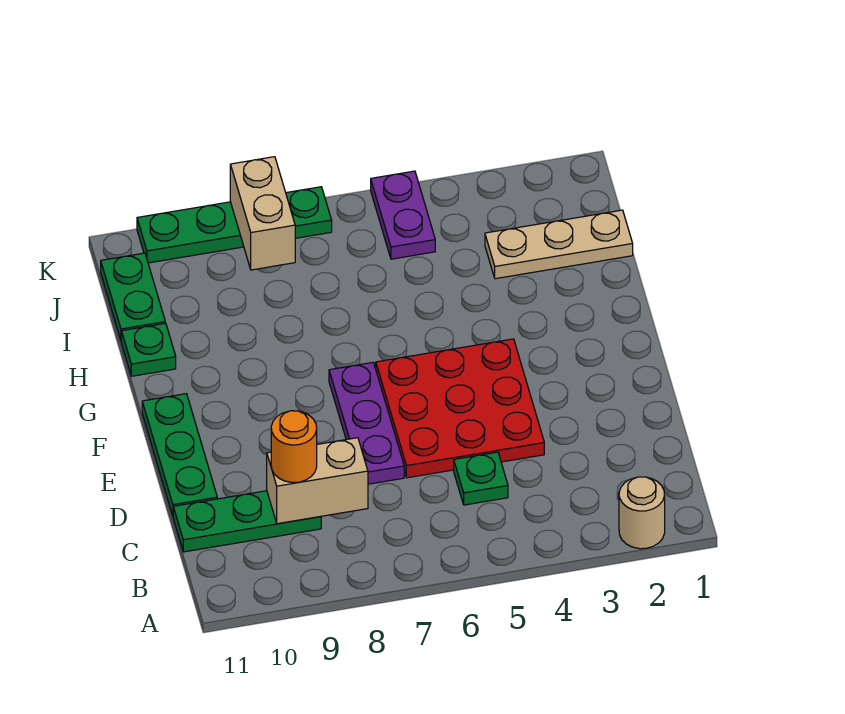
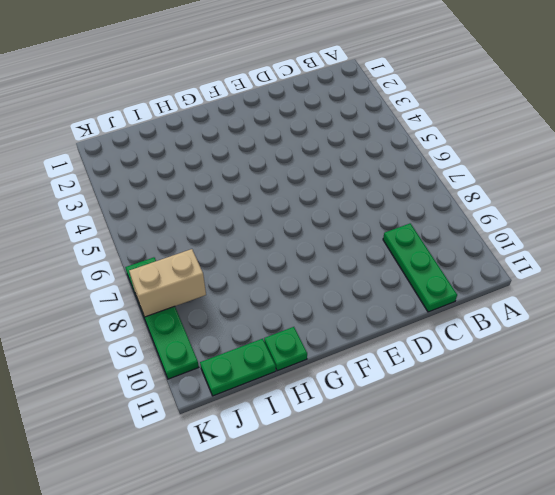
none -> tan 1x1 round brick [619,477,665,549]
none -> green 1x1 plate [454,452,508,505]
none -> red 3x3 plate [376,339,544,478]

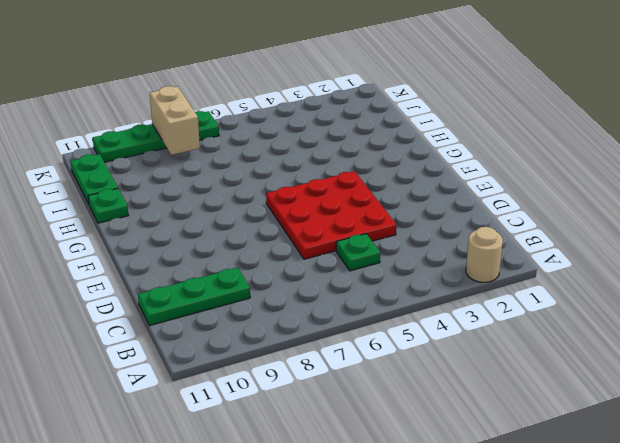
none -> purple 1x3 plate [329,362,404,484]
none -> green 1x3 plate [142,394,217,516]
none -> tan 1x3 plate [485,210,633,279]

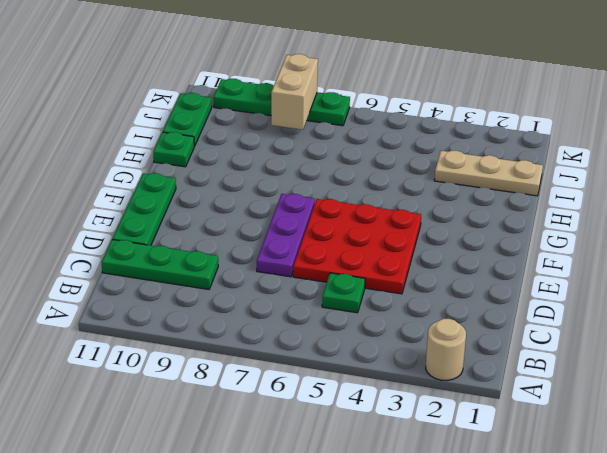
none -> purple 1x2 plate [371,171,435,259]
none -> tan 1x2 brick [267,438,368,524]
none -> orange 1x1 round brick [271,411,317,483]

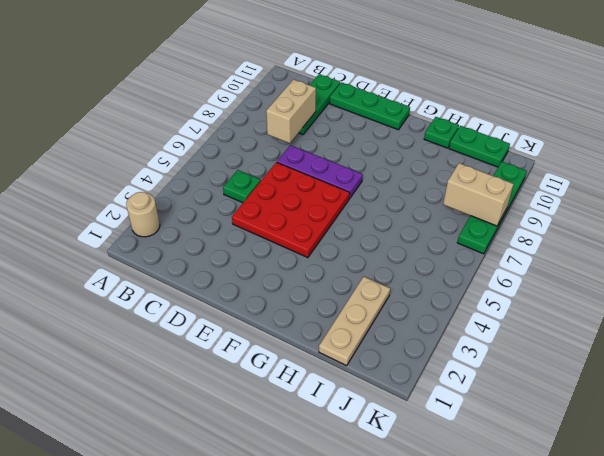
none -> purple 1x2 plate [371,171,435,259]
none -> orange 1x1 round brick [271,411,317,483]

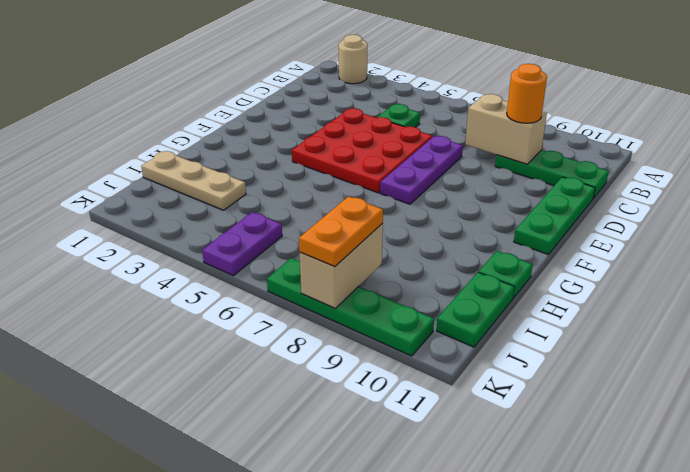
orange 1x2 plate [299,196,383,267] -> none

